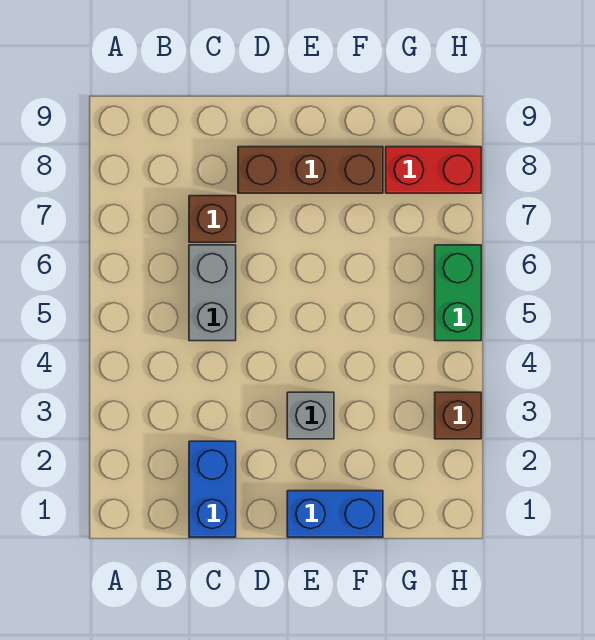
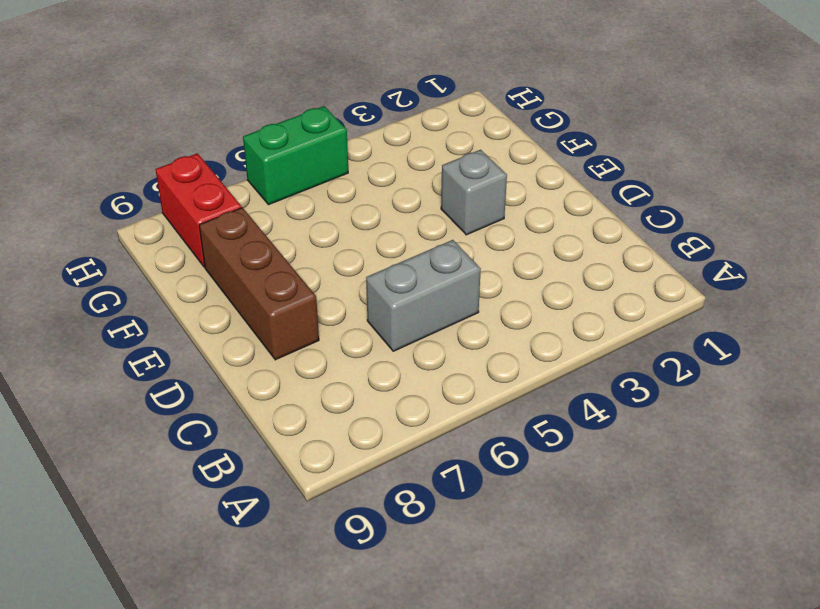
none -> blue 1x2 brick [189,441,236,537]
none -> brown 1x1 brick [189,196,236,242]

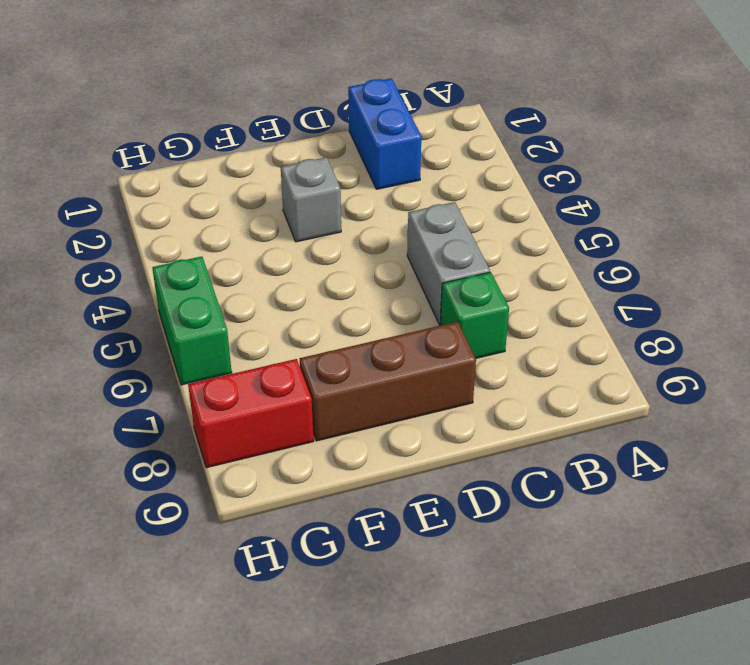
green 1x1 brick [440,272,509,358] -> brown 1x1 brick [189,196,236,242]
none -> blue 1x2 brick [287,491,383,537]
none -> brown 1x1 brick [435,392,481,439]

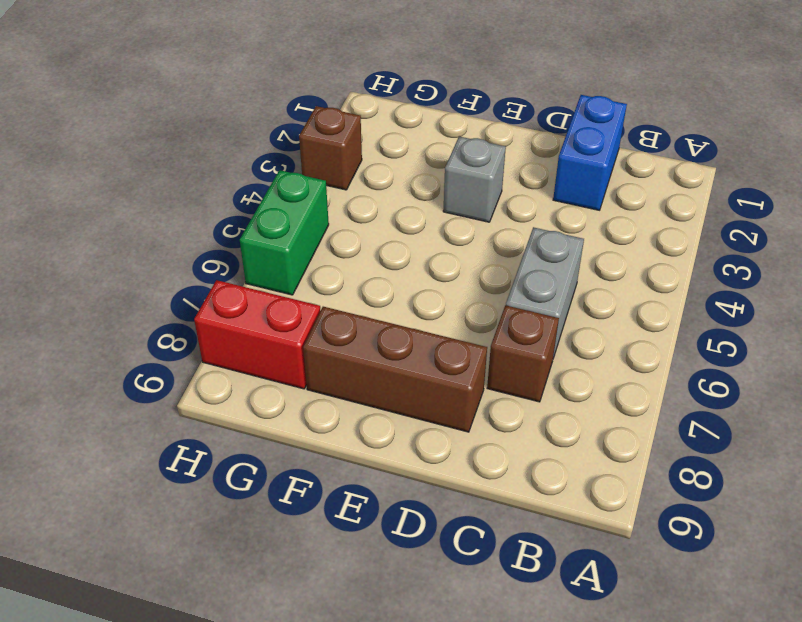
none -> blue 1x2 brick [287,491,383,537]

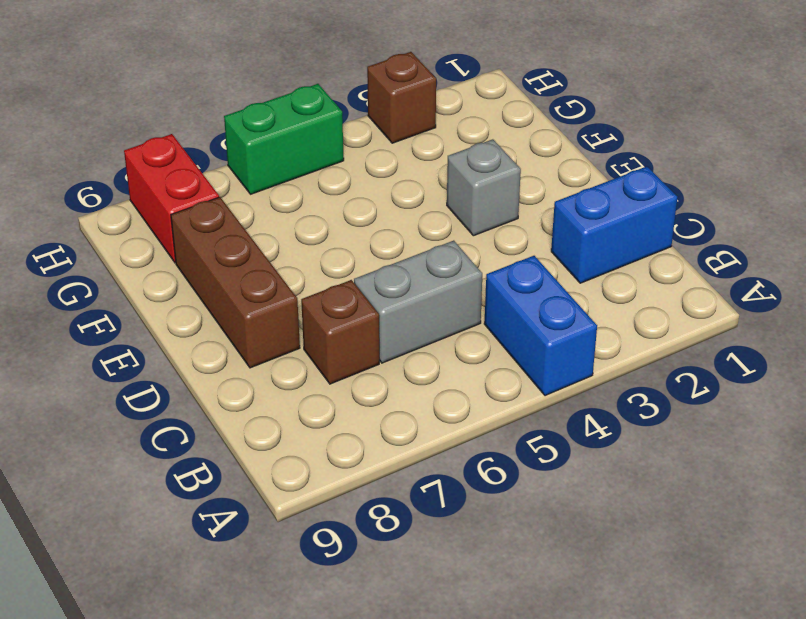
blue 1x2 brick [484,256,597,396] -> blue 1x2 brick moved to [287,491,383,537]

